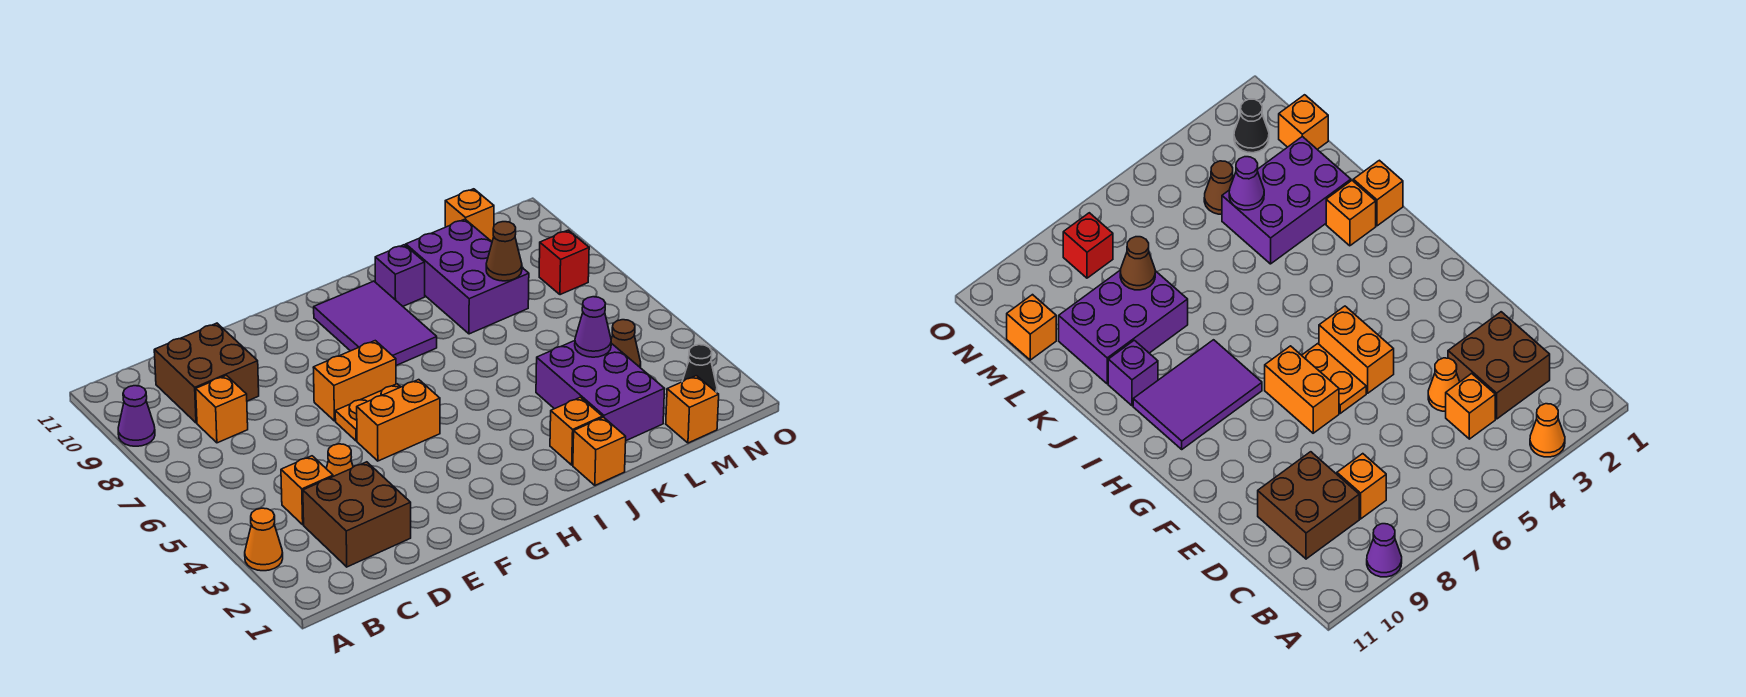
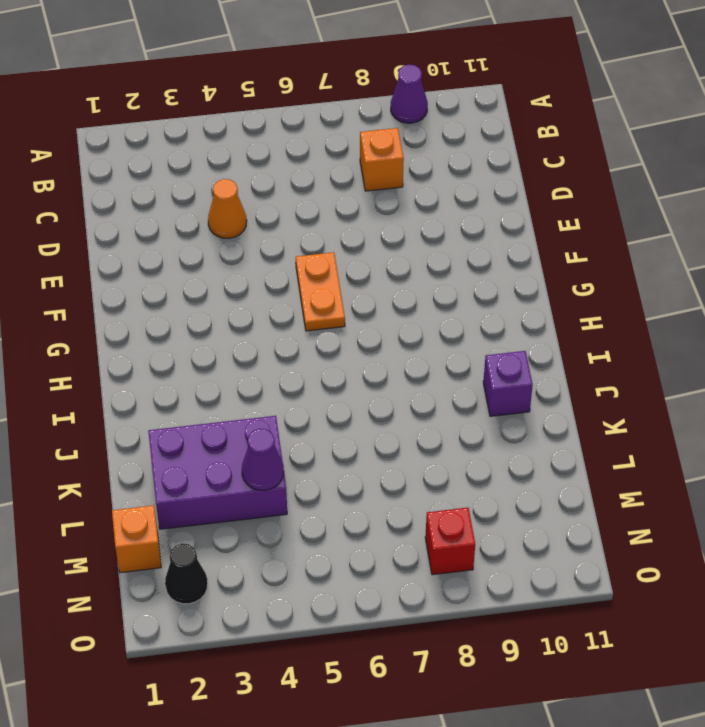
none -> orange 1x1 cone [245,508,283,571]
none -> brown 2x2 brick [303,462,411,567]
none -> orange 1x1 brick [281,456,333,525]

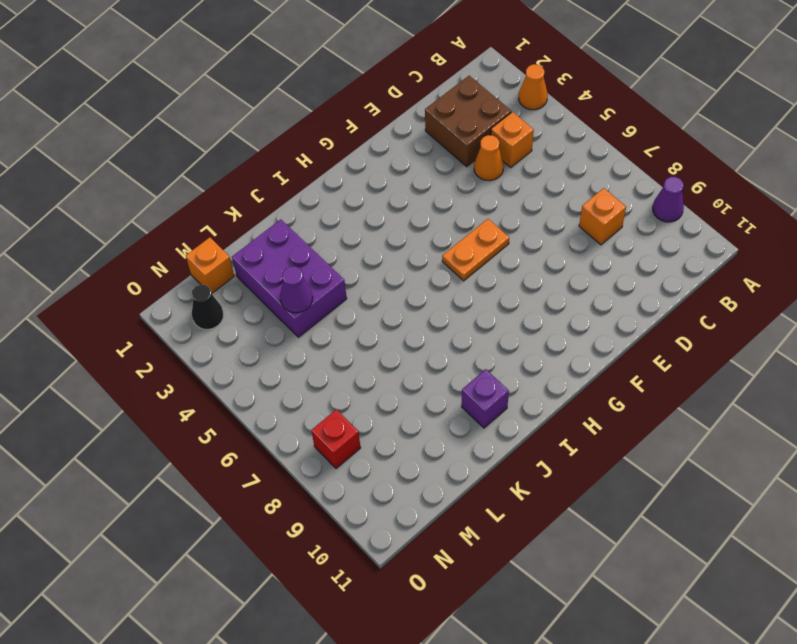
none -> brown 2x2 brick [154,323,259,423]
none -> orange 1x2 brick [357,380,440,461]
none -> orange 1x2 brick [313,341,396,421]

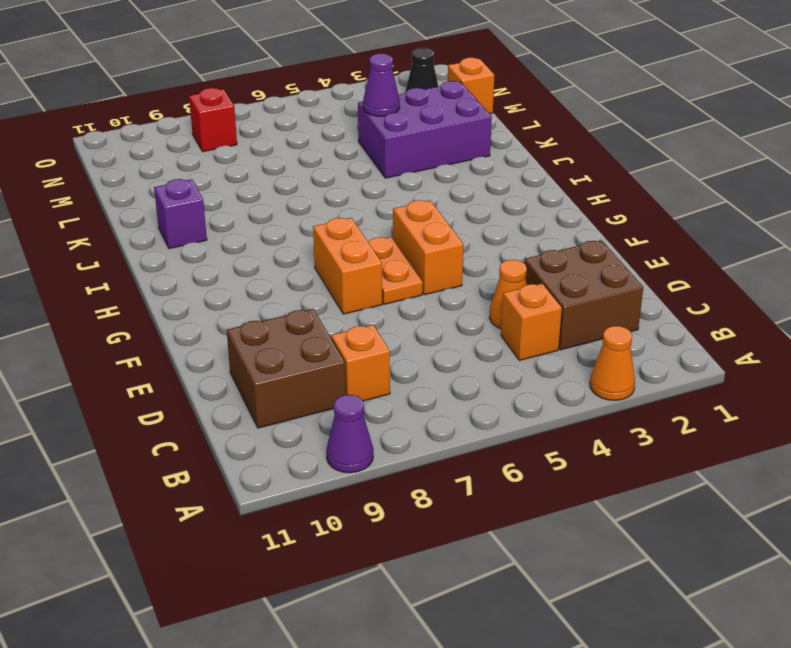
none -> purple 2x3 tile [314,281,437,365]
none -> orange 1x1 brick [573,417,626,485]
none -> orange 1x1 brick [550,397,602,465]

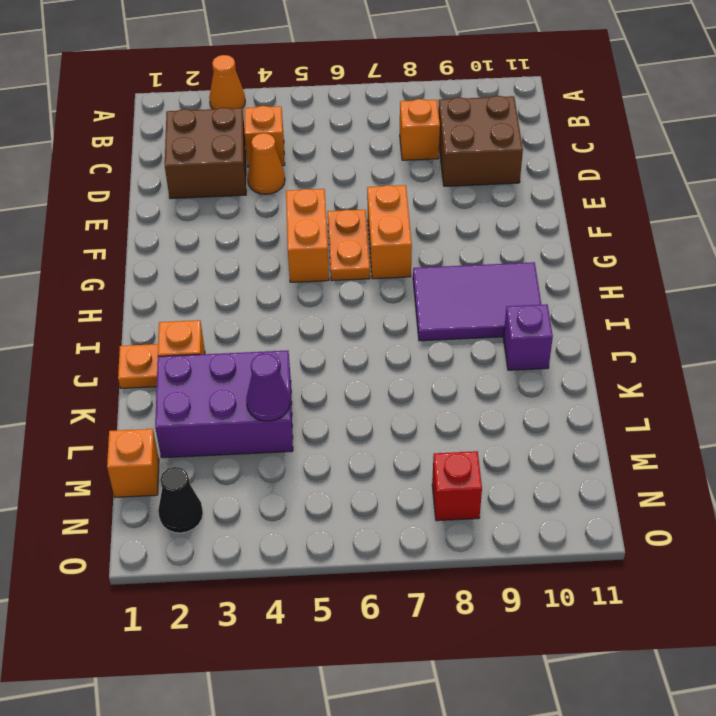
orange 1x1 plate [118,344,158,388] -> orange 1x1 brick [573,417,626,485]
none -> purple 1x1 cone [118,386,155,446]
none -> purple 2x3 brick [406,219,529,334]
none -> brown 1x1 cone [611,320,641,368]

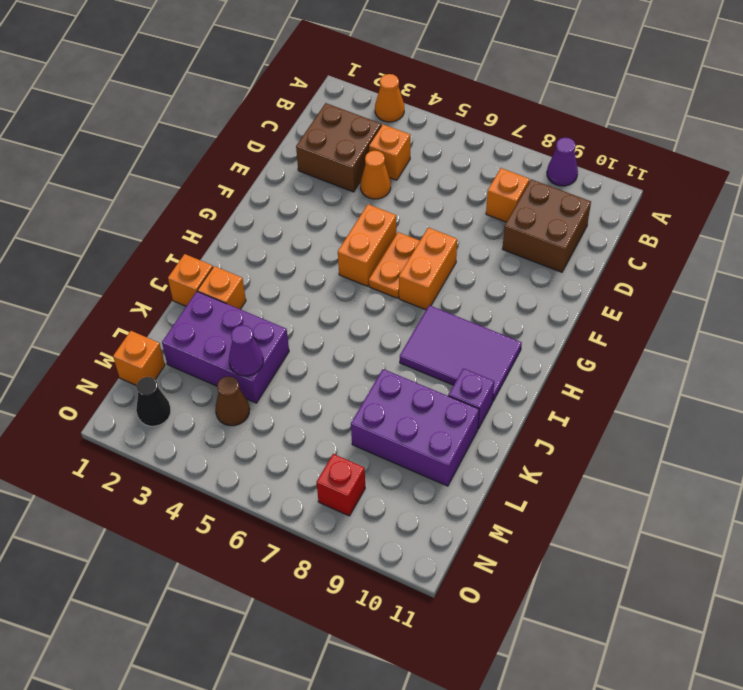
none -> orange 1x1 brick [445,189,494,242]
none -> brown 1x1 cone [486,222,522,281]

